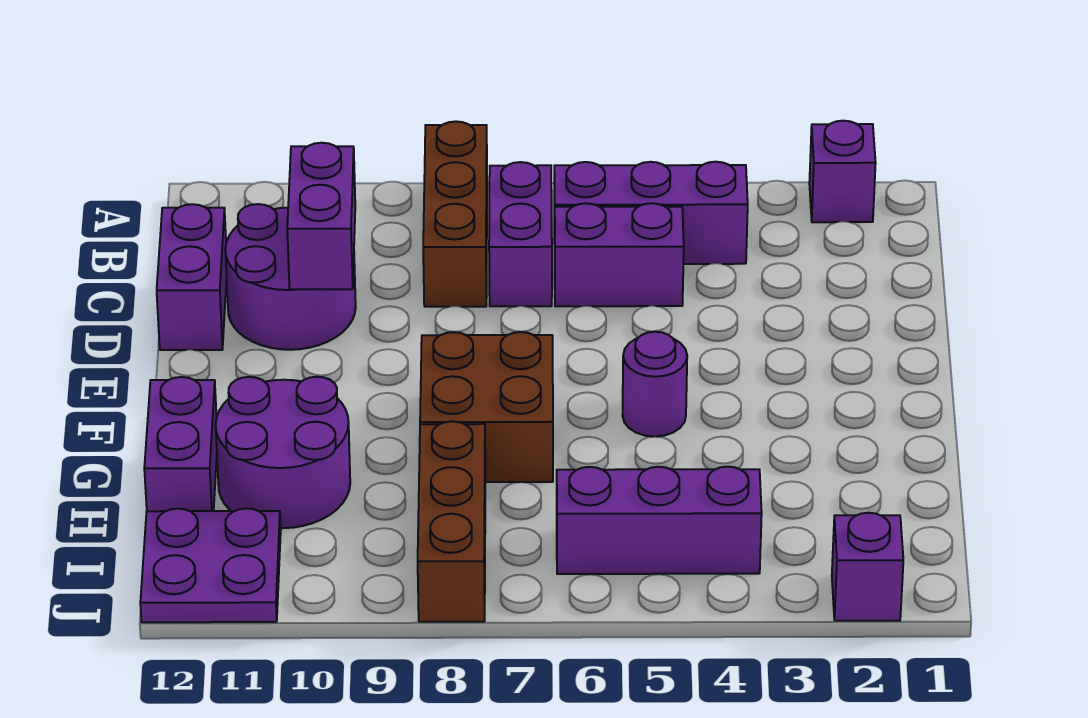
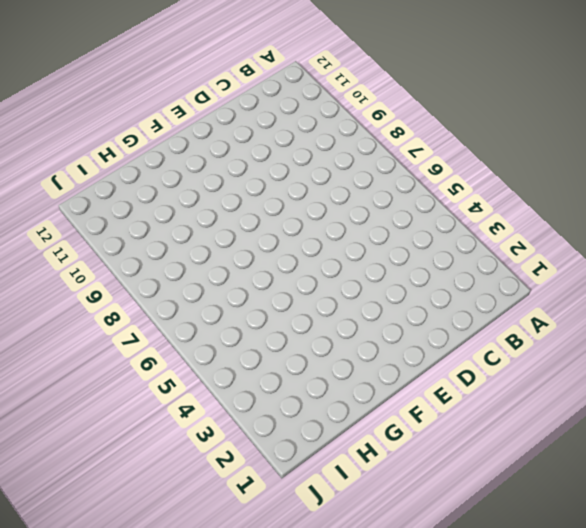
none -> purple 1x1 brick [809,121,876,222]
none -> brown 1x3 brick [423,121,487,307]
none -> purple 1x3 brick [554,162,748,264]

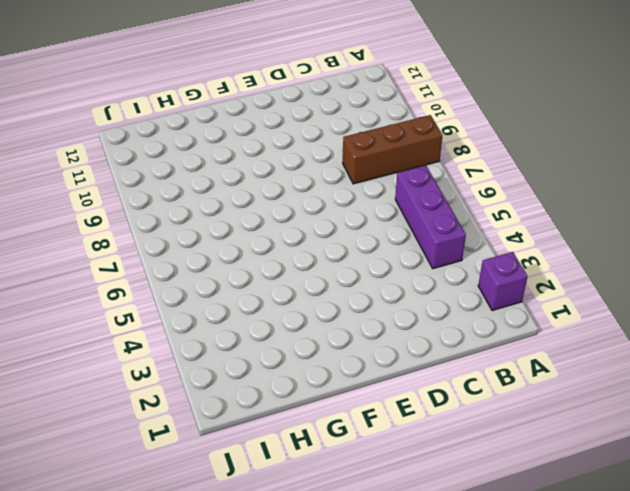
none -> purple 1x2 brick [489,162,552,306]
none -> purple 1x2 brick [555,203,684,306]
none -> purple 2x2 round brick [225,204,356,350]

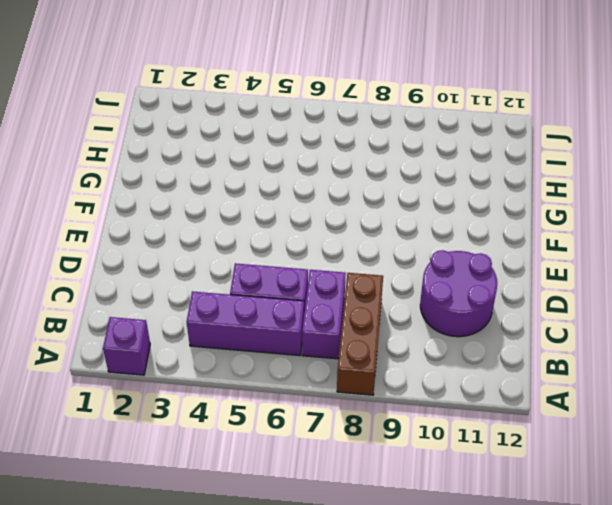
none -> purple 1x2 brick [157,204,227,350]
none -> purple 1x1 round brick [622,332,687,437]
none -> brown 2x2 brick [420,332,553,482]

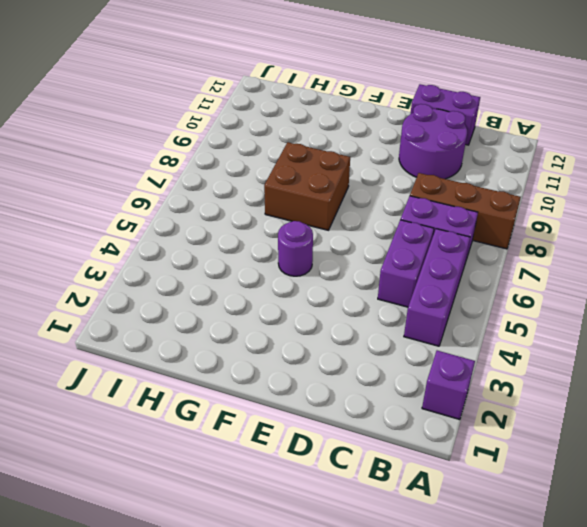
none -> purple 2x2 round brick [216,377,350,528]
none -> purple 1x2 brick [144,377,217,511]
none -> brown 1x3 brick [418,421,485,622]

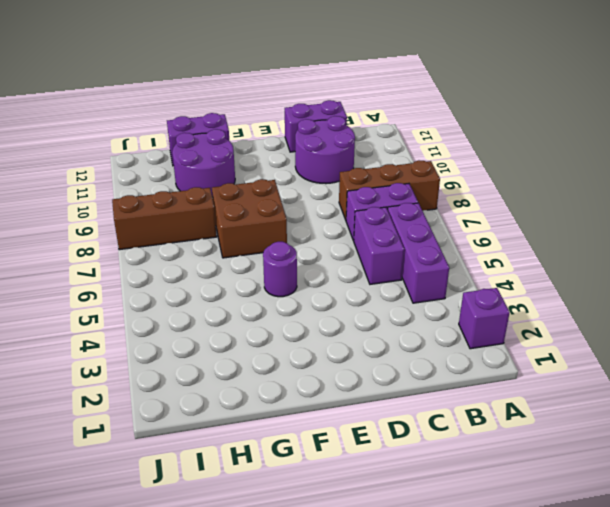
none -> purple 1x3 brick [557,467,762,574]
none -> purple 2x2 plate [140,508,281,622]
none -> purple 1x1 brick [832,513,903,621]

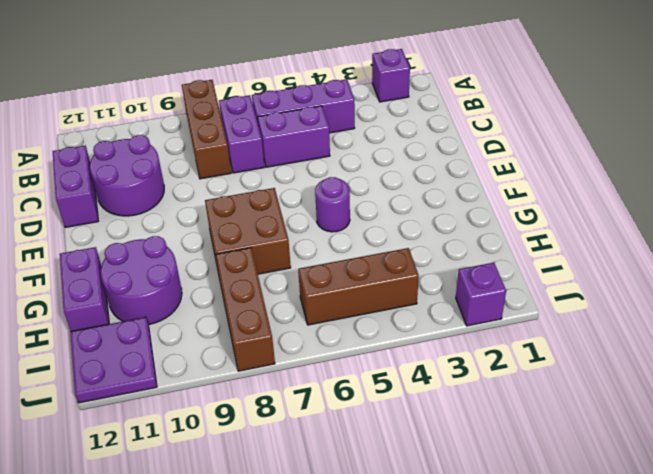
brown 1x3 brick [298,248,419,325] -> purple 1x3 brick [557,467,762,574]
none -> purple 1x2 brick [287,143,355,289]

